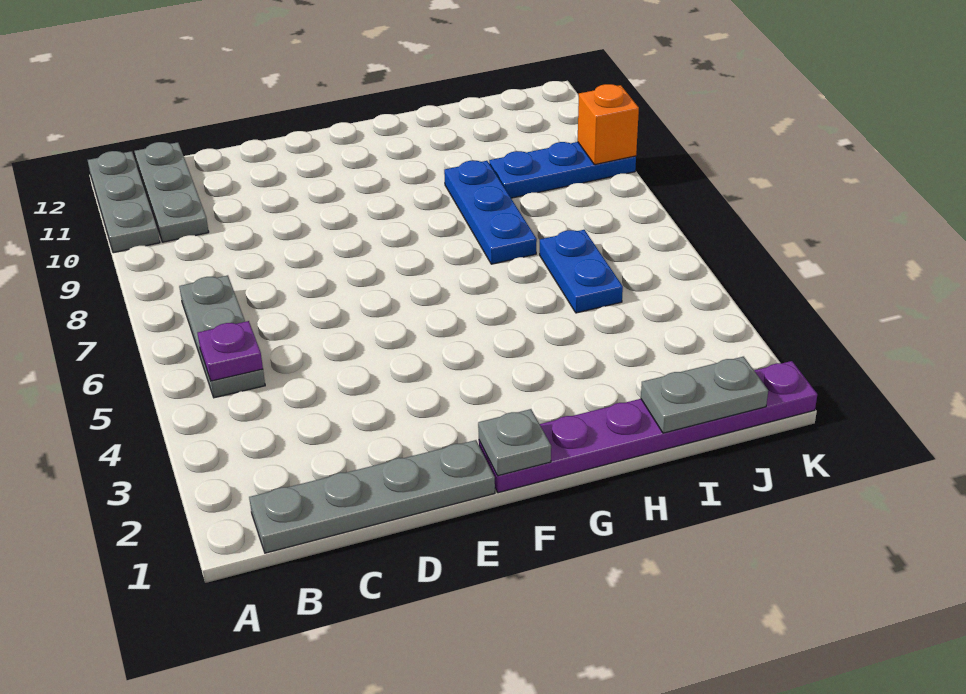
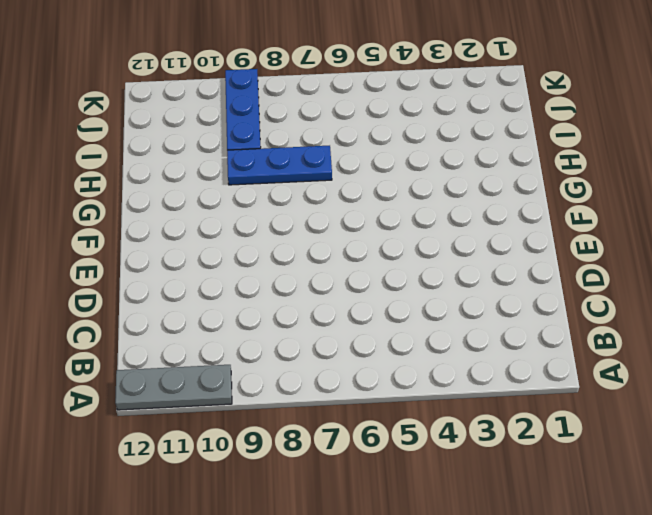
none -> grey 1x4 plate [249,440,495,553]
none -> grey 1x3 plate [179,275,265,398]
none -> grey 1x3 plate [134,142,209,242]

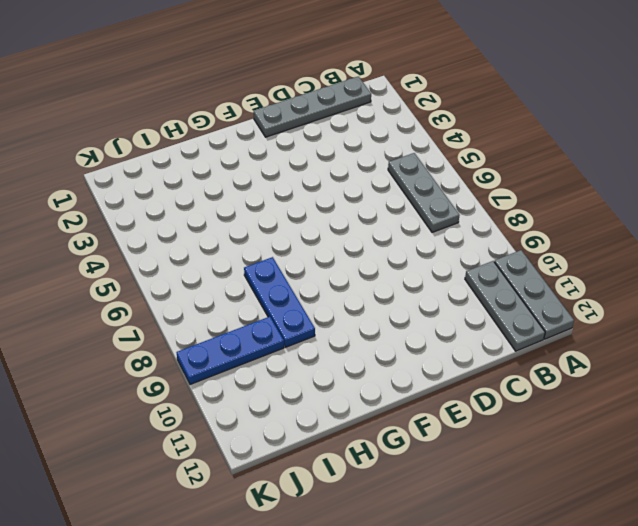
none -> purple 1x6 plate [479,361,817,493]
none -> blue 1x2 plate [540,230,623,313]
none -> purple 1x1 plate [198,321,263,381]

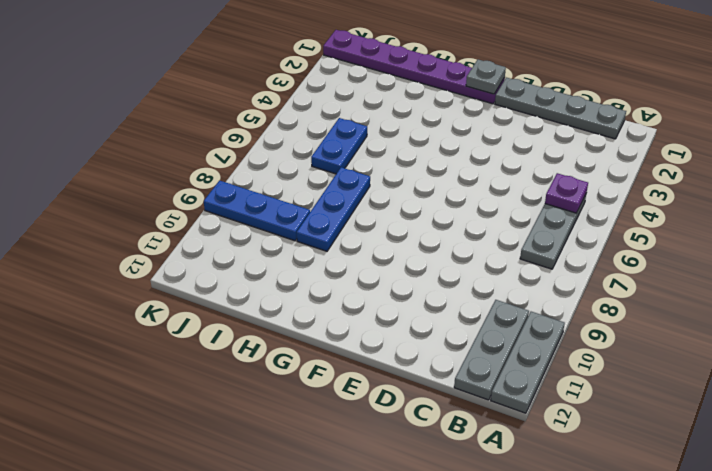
none -> grey 1x2 plate [641,357,768,433]
none -> orange 1x1 brick [578,84,639,165]

